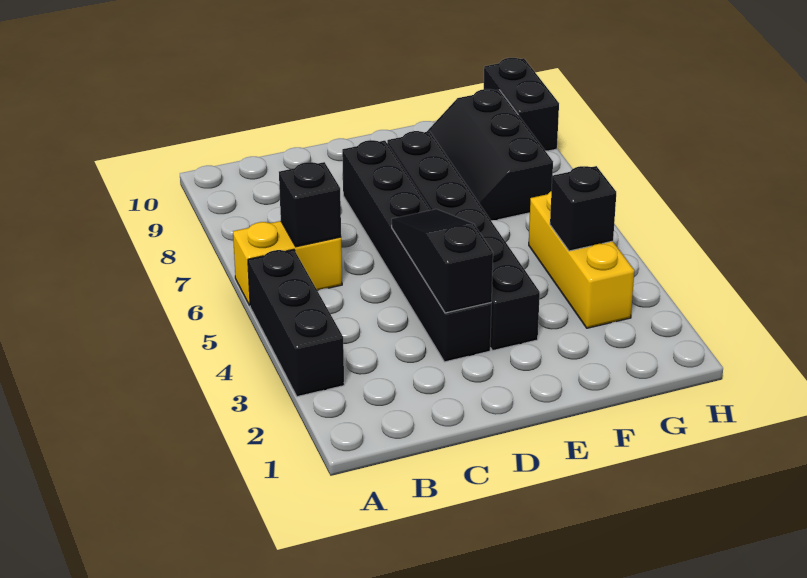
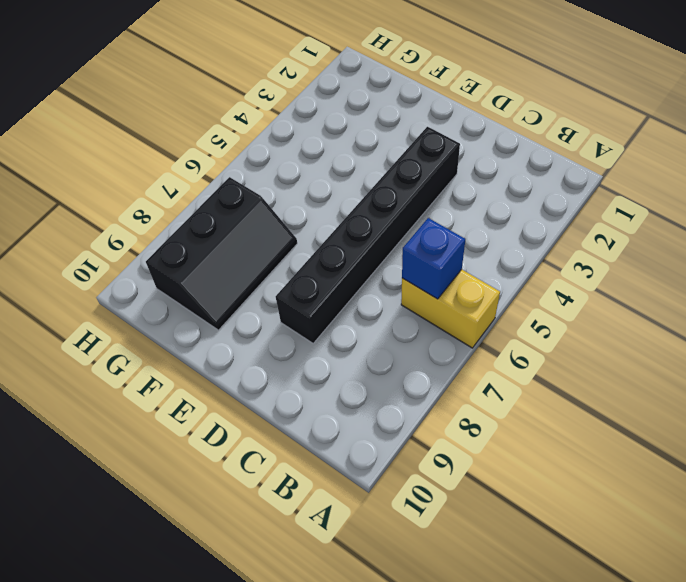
blue 1x1 brick [402,218,465,299] -> black 1x1 brick [279,162,341,247]
none -> black 1x3 brick [248,249,344,397]
none -> black 1x6 brick [387,131,540,351]

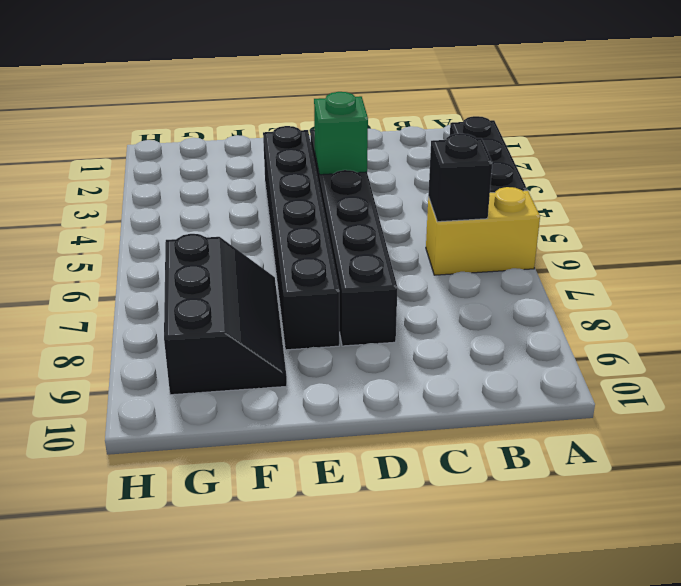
green 1x1 brick [314,92,368,175] -> black 1x3 slope [392,209,493,313]
none -> yellow 1x3 brick [529,192,634,328]
none -> black 1x2 brick [484,58,559,151]

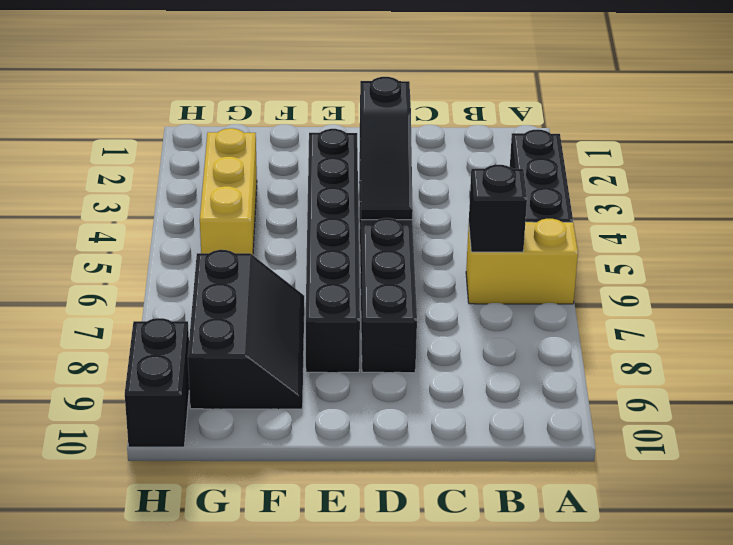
none -> black 1x1 brick [550,166,616,251]

